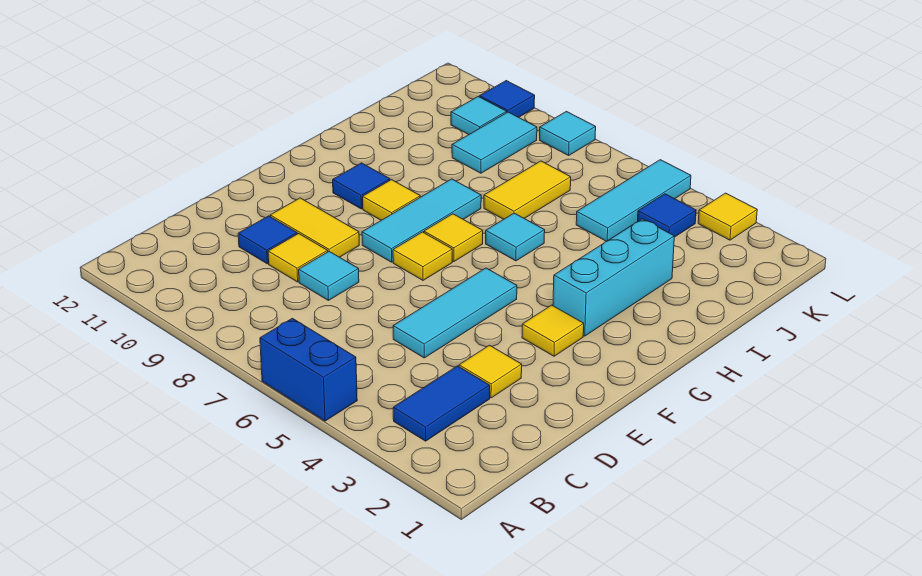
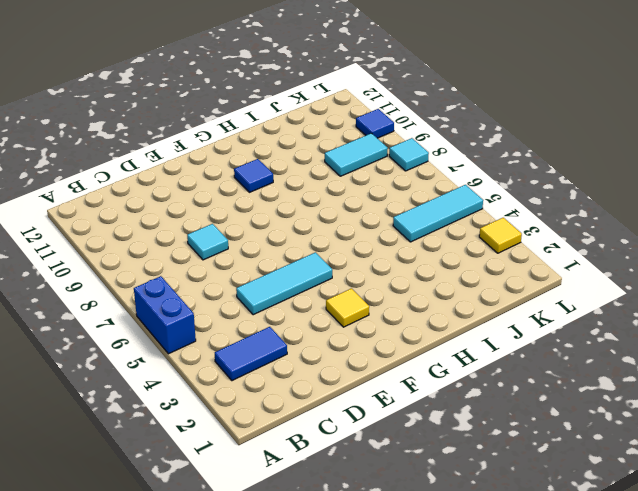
none -> yellow 1x1 tile [459,345,522,398]
none -> yellow 1x1 tile [268,233,328,282]
none -> blue 1x1 tile [238,216,297,264]

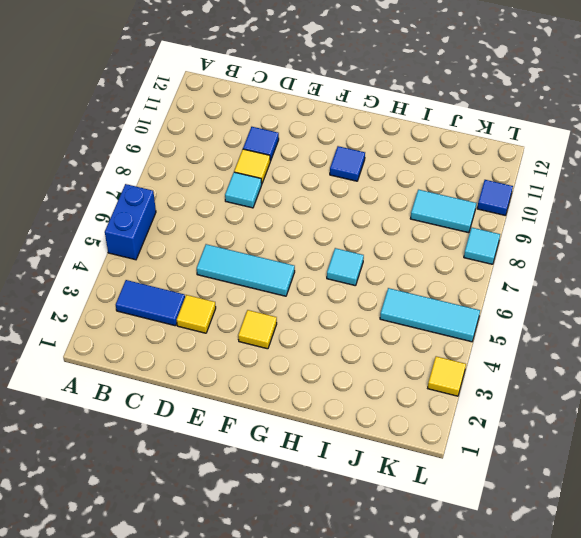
none -> yellow 1x2 tile [270,198,359,257]
none -> yellow 1x1 tile [393,232,452,280]
none -> cyan 1x3 tile [362,179,481,262]

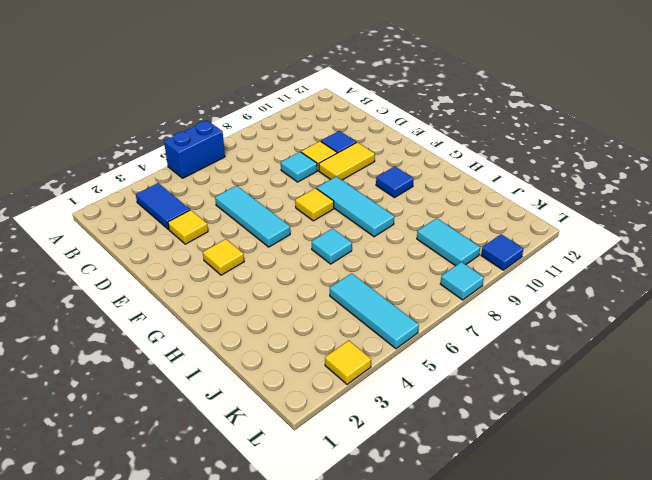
none -> cyan 1x3 brick [553,219,674,336]
none -> yellow 1x1 tile [424,214,483,262]
none -> yellow 1x1 tile [363,180,420,220]

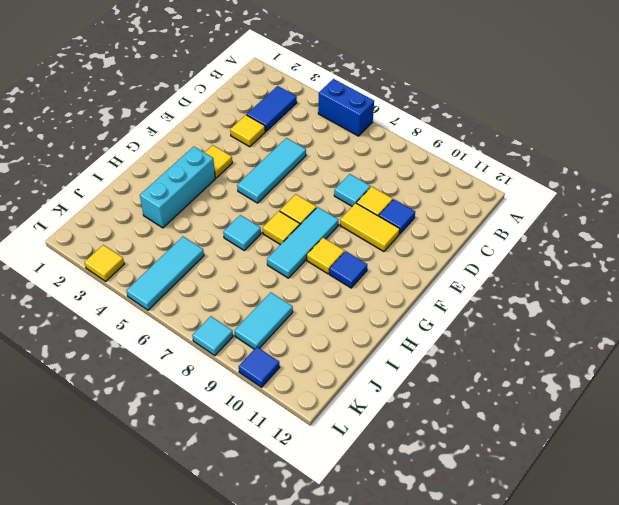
none -> yellow 1x2 tile [484,161,571,219]
none -> blue 1x1 tile [638,194,696,237]
none -> cyan 1x1 tile [451,97,507,134]

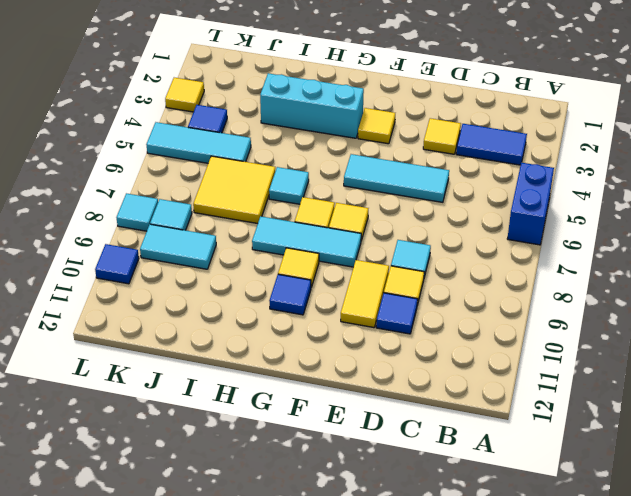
yellow 2x2 tile [193,156,275,224] -> yellow 1x2 tile [484,161,571,219]
cyan 1x1 tile [150,199,192,230] -> cyan 1x1 tile moved to [451,97,507,134]

